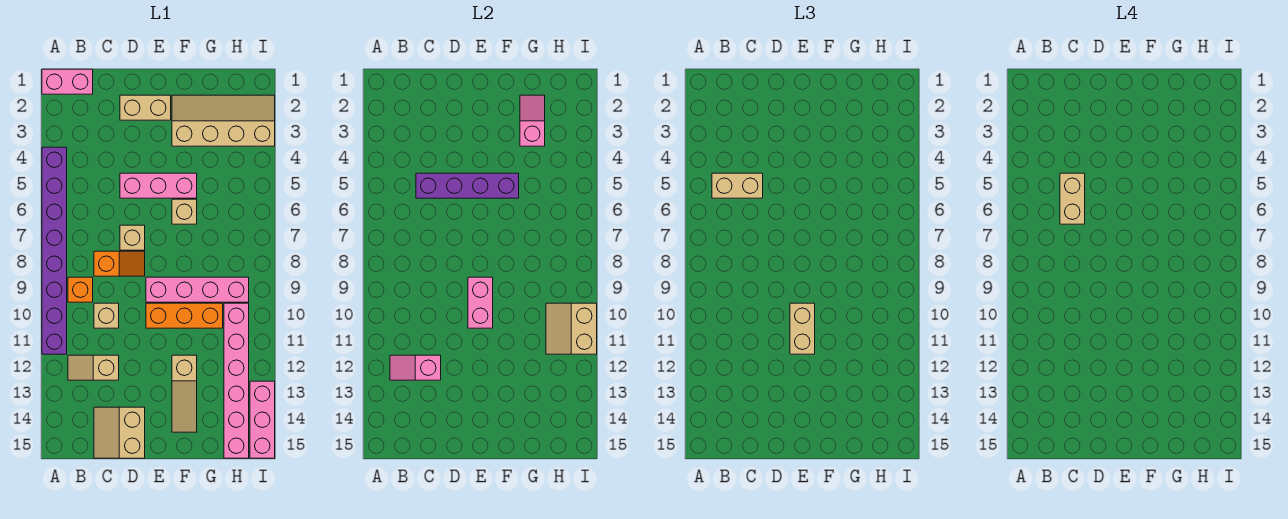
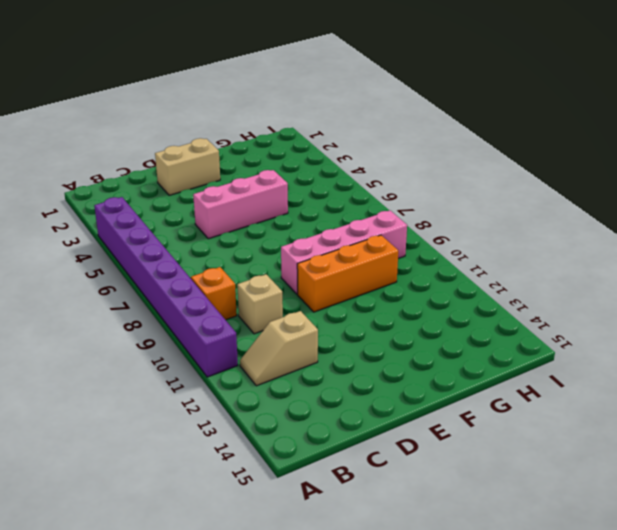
none -> pink 1x2 brick [42,69,93,94]
none -> orange 1x2 slope [94,251,145,276]
none -> tan 2x2 slope [94,407,145,458]

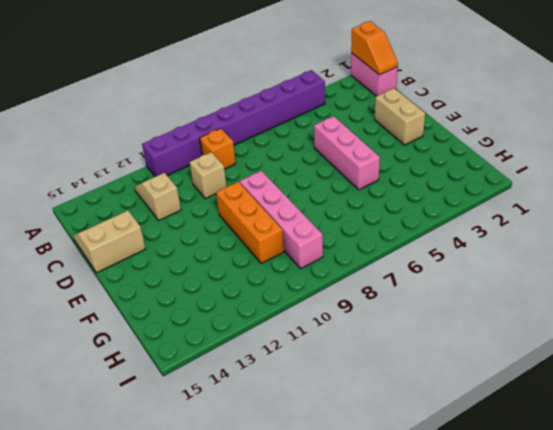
orange 1x2 slope [351,21,398,75] -> orange 1x2 slope moved to [94,251,145,276]
none -> tan 1x1 brick [120,225,145,250]
none -> tan 2x4 slope [172,95,275,146]
none -> tan 1x1 brick [172,199,197,224]

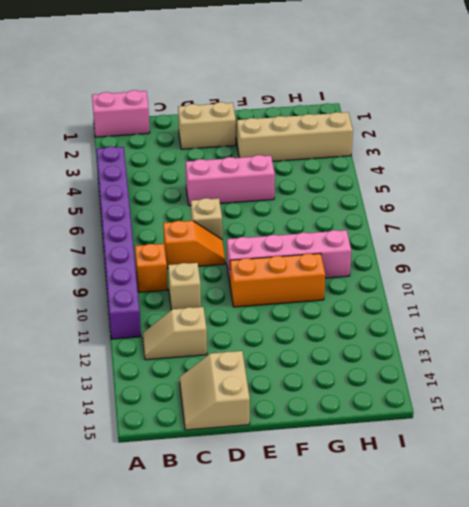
none -> tan 1x1 brick [172,199,197,224]
none -> tan 1x3 slope [172,355,197,432]
none -> pink 1x6 brick [224,303,249,458]

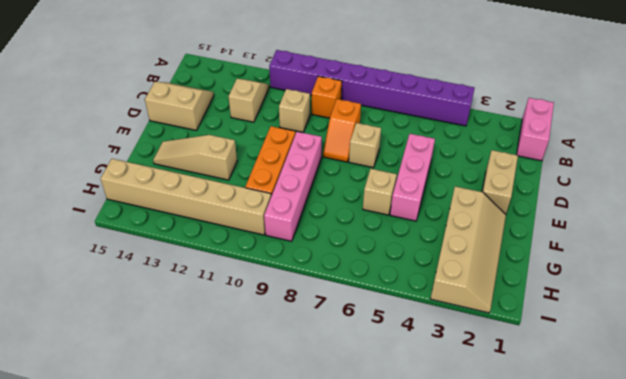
tan 1x6 brick [101,159,271,235] -> pink 1x6 brick [224,303,249,458]
none -> pink 1x3 brick [250,381,275,458]
none -> pink 1x2 slope [390,355,441,380]
none -> purple 1x4 brick [416,173,519,198]

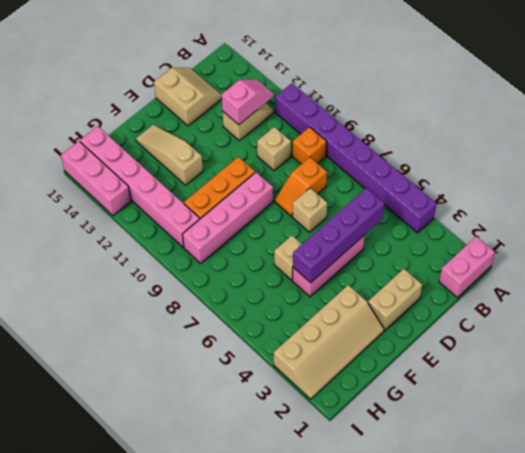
none -> pink 1x2 brick [468,277,493,328]
none -> pink 1x2 slope [520,95,545,146]
none -> tan 2x2 slope [546,303,597,354]

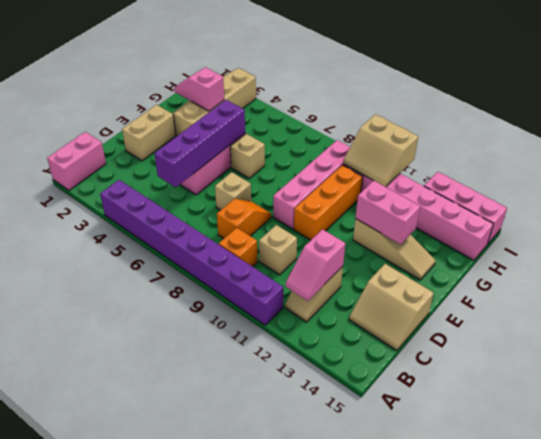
pink 1x2 brick [355,181,420,244] -> pink 1x2 brick moved to [468,277,493,328]
none -> tan 1x2 brick [712,173,763,198]
none -> tan 1x2 brick [790,303,815,354]
none -> tan 1x2 brick [1060,173,1085,224]

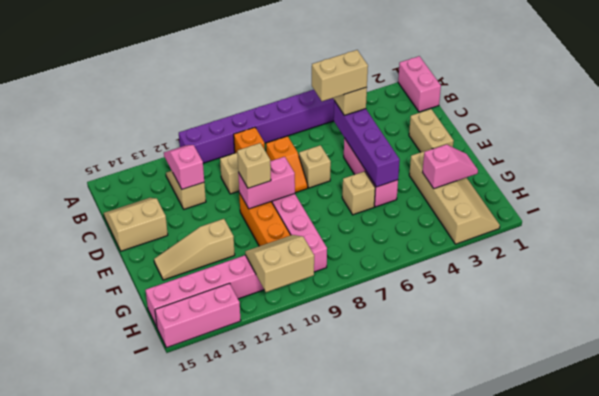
tan 1x1 brick [237,143,271,188] -> tan 1x2 brick [790,303,815,354]

